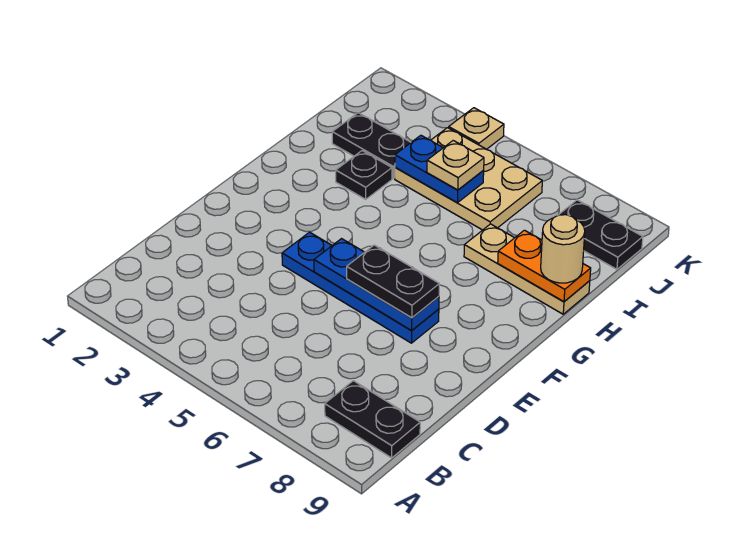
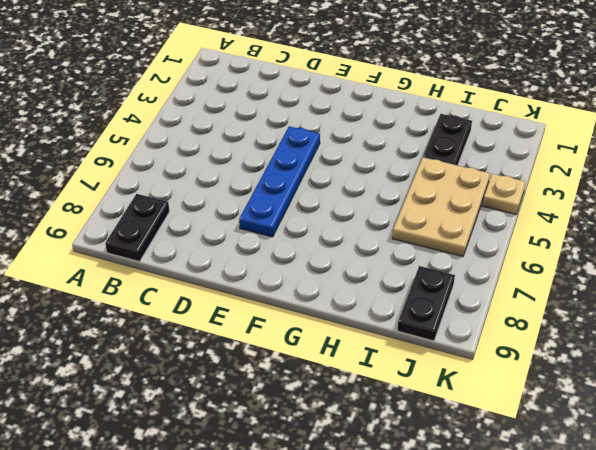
none -> black 1x1 plate [336,151,392,199]
none -> tan 1x3 plate [464,224,590,314]
none -> blue 1x3 plate [314,239,439,331]

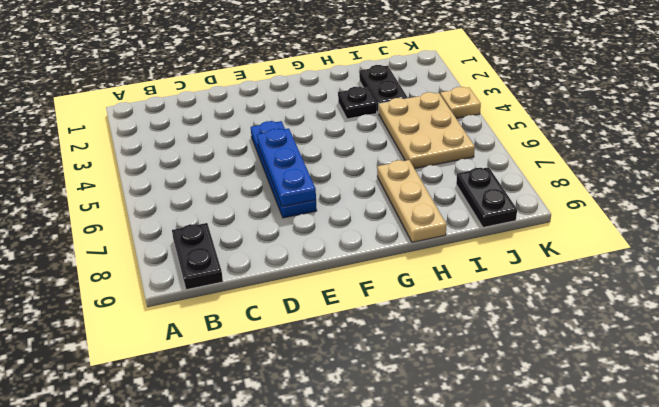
none -> orange 1x2 plate [498,230,591,302]
none -> blue 1x2 plate [395,135,484,203]
none -> black 1x2 plate [347,245,439,318]

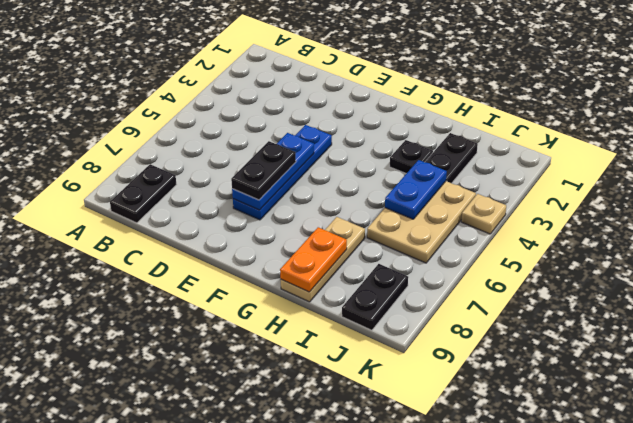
none -> tan 1x1 round brick [541,215,585,283]
none -> tan 1x1 plate [427,141,484,190]

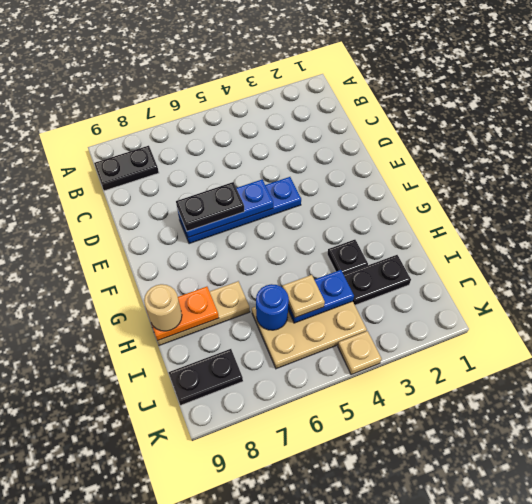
blue 1x1 round brick [256,284,289,330] -> none

